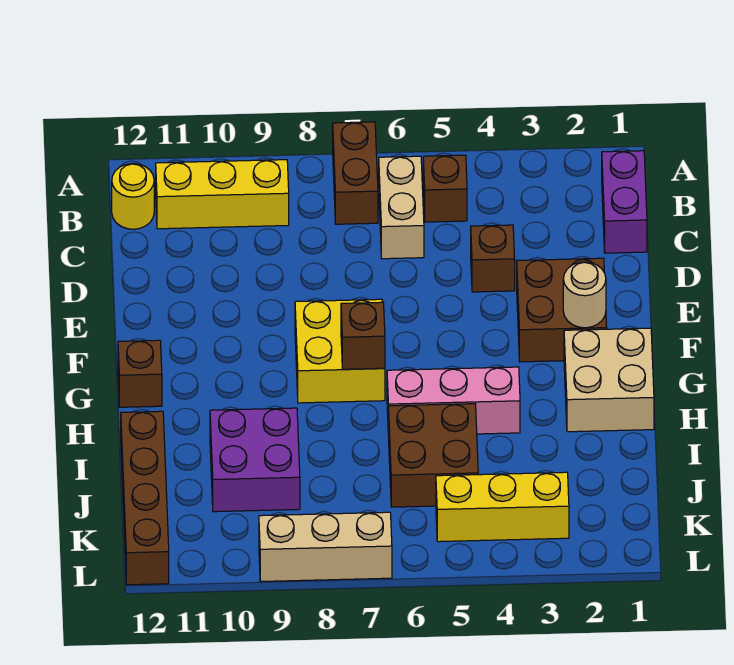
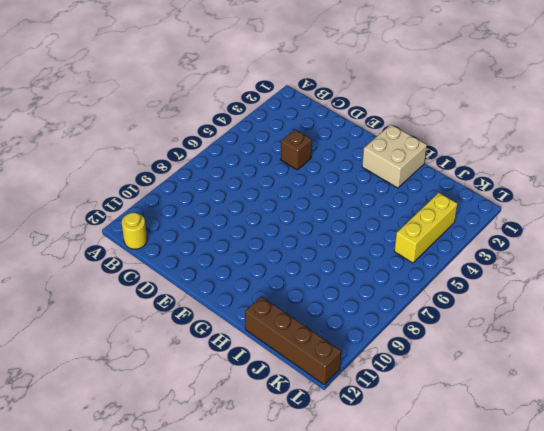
none -> brown 1x2 brick [333,122,378,224]
none -> purple 1x2 brick [602,151,647,253]
none -> brown 1x1 brick [423,155,467,222]

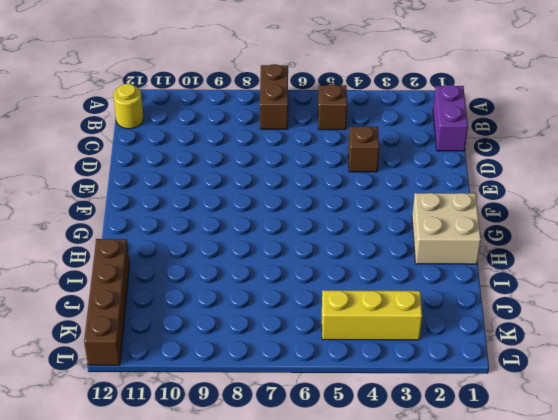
none -> tan 1x2 brick [379,156,424,259]
none -> yellow 1x3 brick [156,160,289,229]
none -> brown 2x2 brick [517,258,607,362]

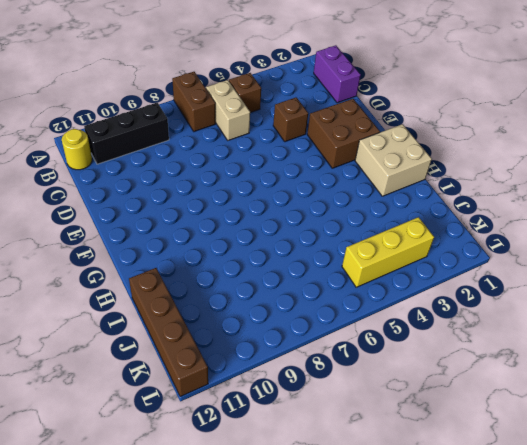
black 1x3 brick [84,103,169,164] -> yellow 1x3 brick [156,160,289,229]
none -> yellow 2x2 brick [295,299,385,403]
none -> brown 1x1 brick [118,340,162,407]
none -> pink 1x3 brick [387,367,520,436]

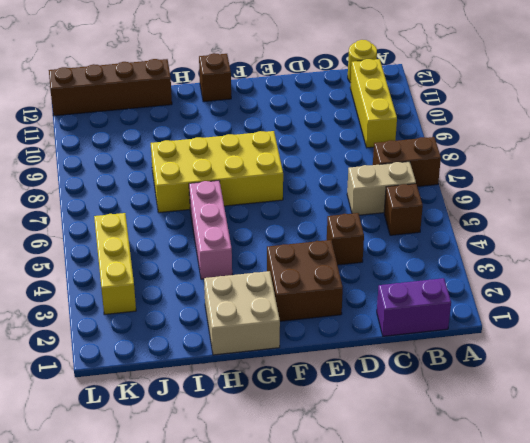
yellow 2x4 brick [151,131,283,213] -> yellow 2x2 brick [295,299,385,403]
none -> brown 2x2 brick [389,404,478,507]
none -> purple 2x2 brick [210,408,300,512]
none -> tan 1x3 brick [259,512,392,581]

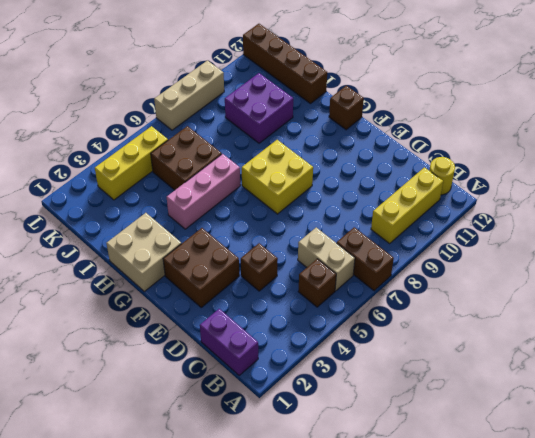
none -> tan 1x1 round brick [563,262,606,328]
none -> brown 1x1 brick [341,302,385,369]

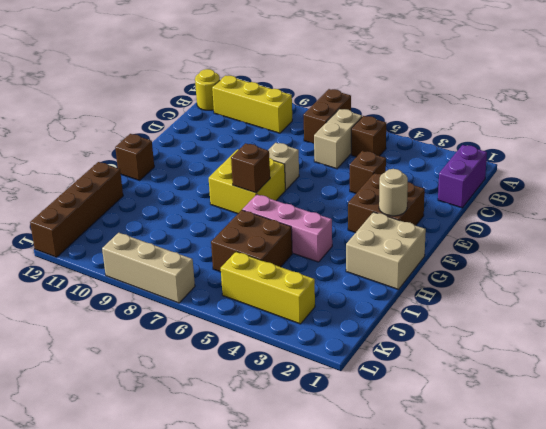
tan 1x1 brick [268,143,299,190] -> none
none -> purple 2x2 brick [210,408,300,512]

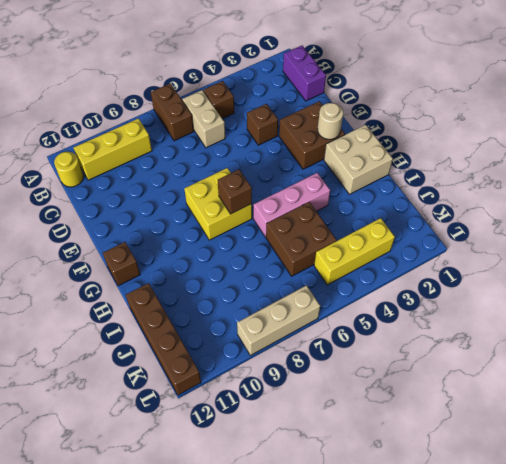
none -> purple 2x2 brick [210,408,300,512]

